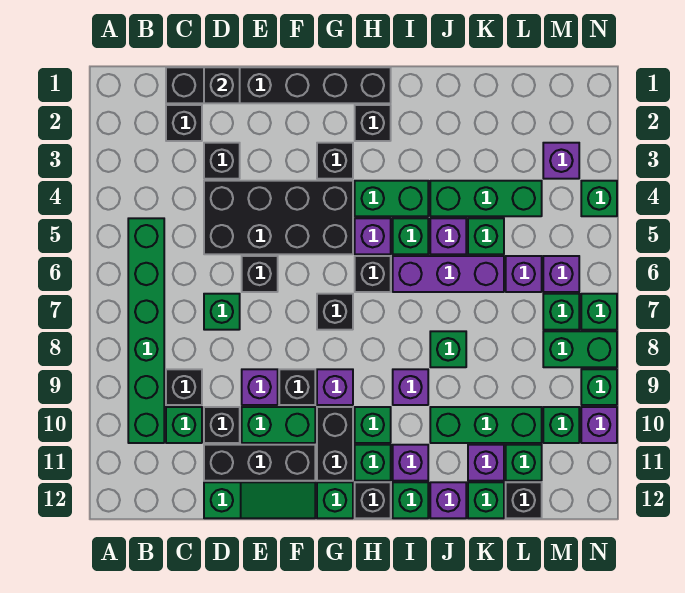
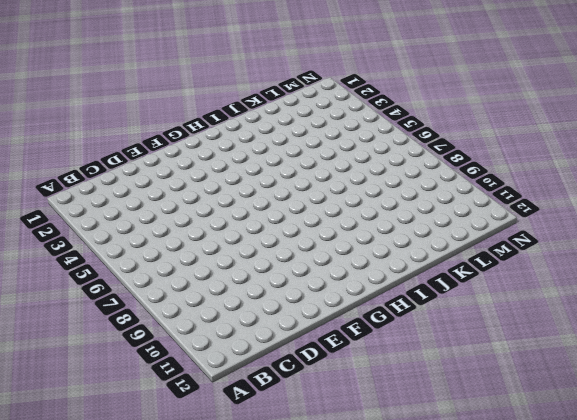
none -> green 1x6 brick [128,218,164,443]
none -> black 1x6 brick [166,67,391,103]
none -> black 1x1 brick [166,105,202,141]
none -> black 1x1 brick [166,369,202,405]

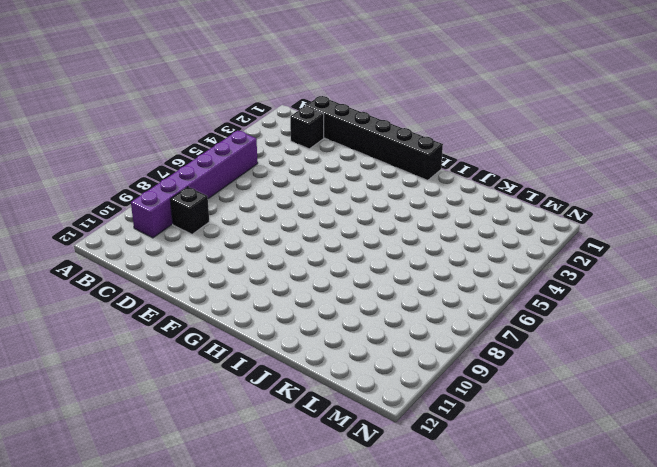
purple 1x6 brick [131,131,258,238] -> green 1x6 brick [128,218,164,443]
none -> green 1x1 brick [166,407,202,443]
none -> black 1x1 brick [204,143,240,179]
none -> black 2x4 brick [204,181,353,254]
none -> green 1x1 brick [204,294,240,330]

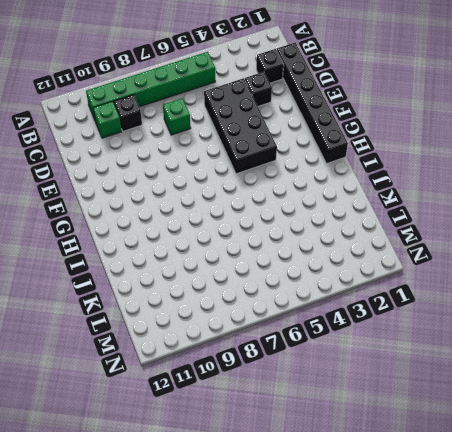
none -> black 1x1 brick [204,407,240,443]
none -> black 1x3 brick [204,445,315,481]
none -> green 1x3 slope [204,482,315,518]
none -> black 1x1 brick [242,256,278,292]

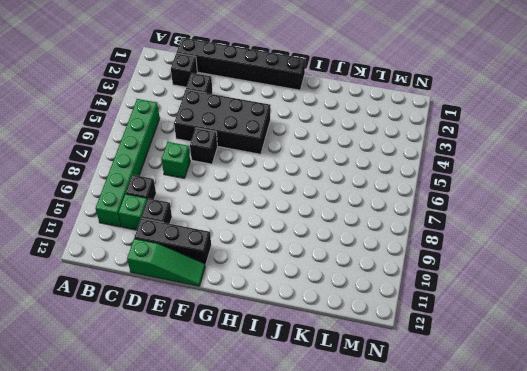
none -> purple 1x1 brick [242,369,278,405]
none -> green 1x2 brick [242,407,315,443]
none -> black 1x1 brick [279,369,315,405]
none -> black 1x1 brick [317,143,353,179]

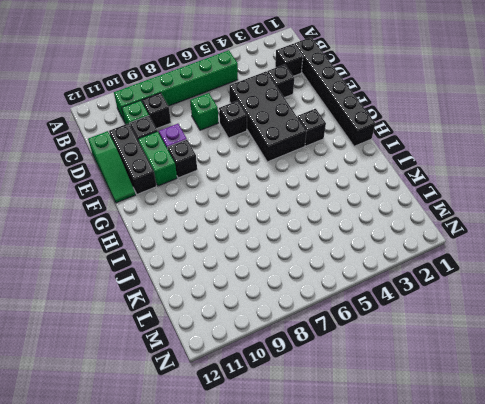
none -> black 1x1 brick [317,294,353,330]
none -> purple 1x1 brick [317,369,353,405]
none -> black 1x2 brick [317,407,353,481]
none -> green 1x1 brick [317,482,353,518]

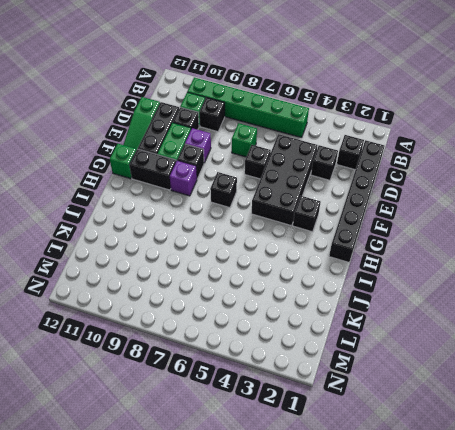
none -> black 1x1 brick [355,105,391,141]
none -> green 1x2 brick [355,181,428,216]
none -> purple 1x1 brick [355,218,391,254]
none -> black 1x1 brick [355,256,391,292]

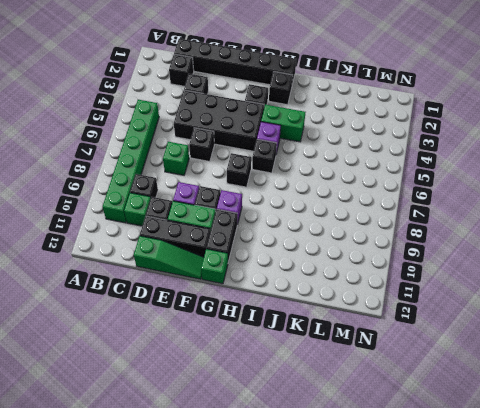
none -> green 1x1 brick [355,407,391,443]
none -> green 1x1 brick [355,445,391,481]
none -> black 1x1 brick [355,482,391,518]
none -> green 1x1 brick [393,218,428,254]

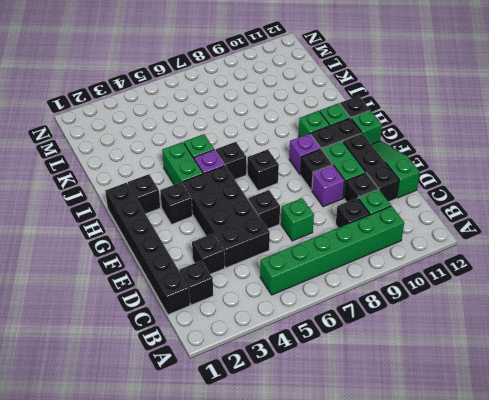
none -> purple 1x3 brick [393,256,504,292]
none -> purple 1x1 brick [393,369,428,405]
none -> purple 1x1 brick [393,445,428,481]
none -> green 1x1 brick [393,482,428,518]

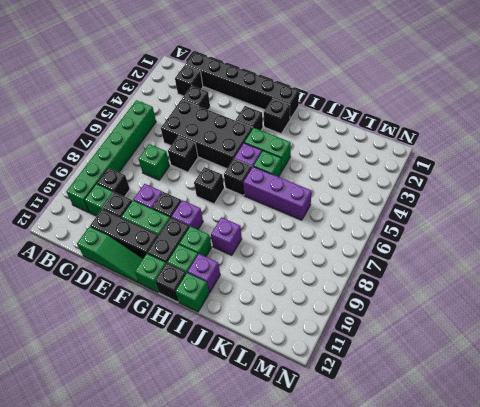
none -> green 1x3 brick [430,181,542,216]
none -> purple 1x1 brick [430,218,466,254]
none -> green 1x1 brick [430,331,466,367]
none -> green 1x3 brick [430,407,542,443]

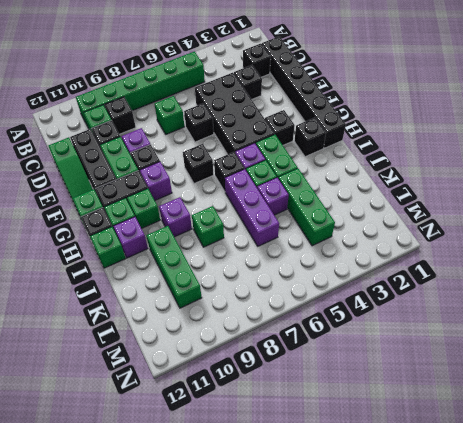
none -> purple 1x1 brick [430,482,466,518]
none -> green 1x1 brick [468,218,504,254]
none -> purple 1x1 brick [468,445,504,481]
none -> green 1x1 brick [468,482,504,518]

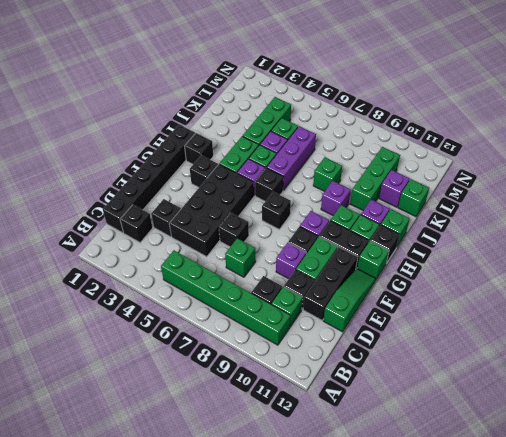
none -> purple 1x1 brick [430,482,466,518]
none -> purple 1x1 brick [506,256,542,292]
none -> green 1x1 brick [506,445,542,481]
none -> black 1x1 brick [506,482,542,518]

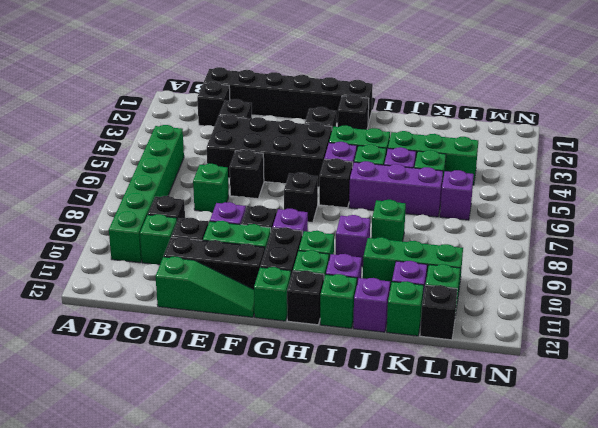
none -> purple 1x1 brick [543,143,579,179]
none -> purple 1x1 brick [543,256,579,292]
none -> green 1x1 brick [543,294,579,330]
none -> green 1x2 brick [543,331,617,367]

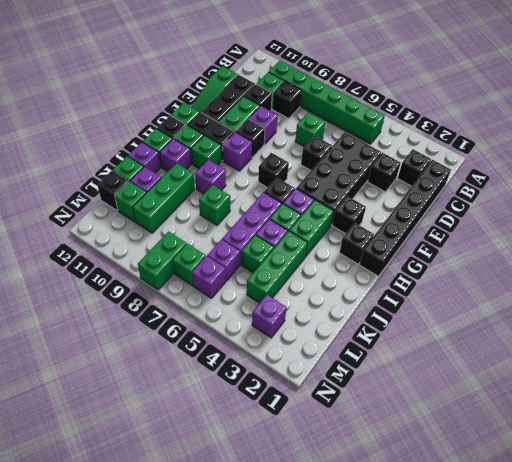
none -> green 1x1 brick [543,407,579,443]
none -> green 1x1 brick [581,181,617,216]
none -> green 1x1 brick [581,294,617,330]
none -> green 1x1 brick [581,369,617,405]

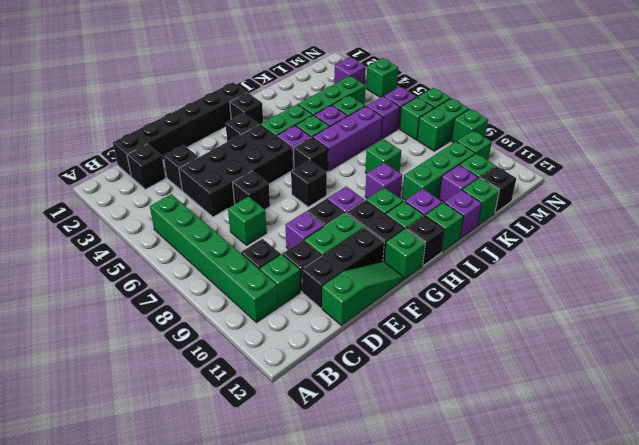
none -> purple 1x1 brick [581,407,617,443]
none -> black 1x1 brick [204,67,240,103]

